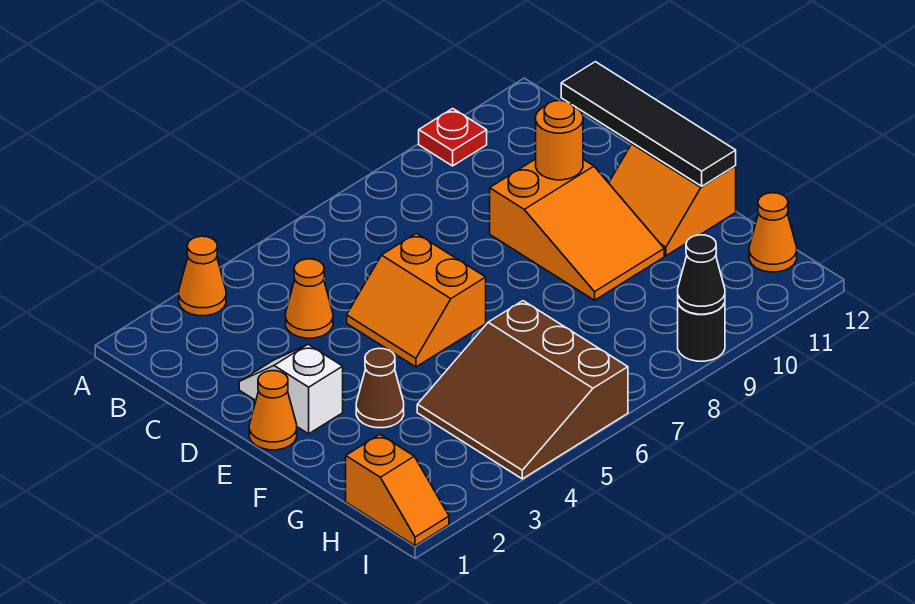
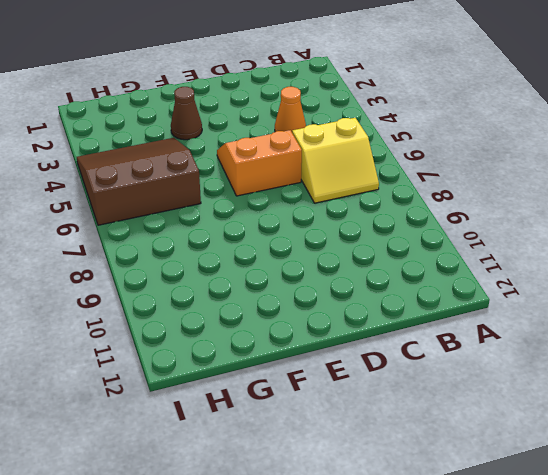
yellow 2x2 slope [292,118,379,203] -> none
none -> orange 1x1 cone [179,236,226,316]
none -> red 1x1 plate [419,109,487,166]
none -> white 1x2 slope [239,345,343,434]

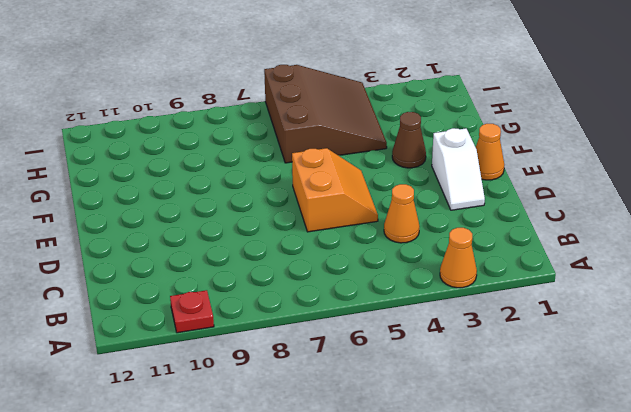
none -> orange 2x3 slope [490,159,664,300]
none -> orange 2x2 slope [609,143,736,256]
none -> orange 1x2 slope [346,434,449,546]

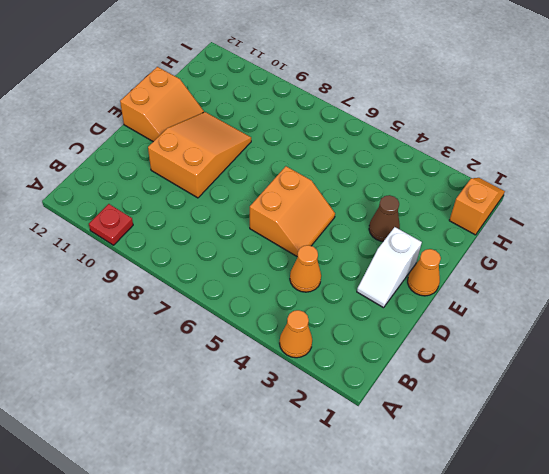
none -> brown 3x3 slope [417,301,628,479]
none -> orange 1x1 cone [749,193,797,272]
none -> black 1x1 round brick [678,303,725,361]

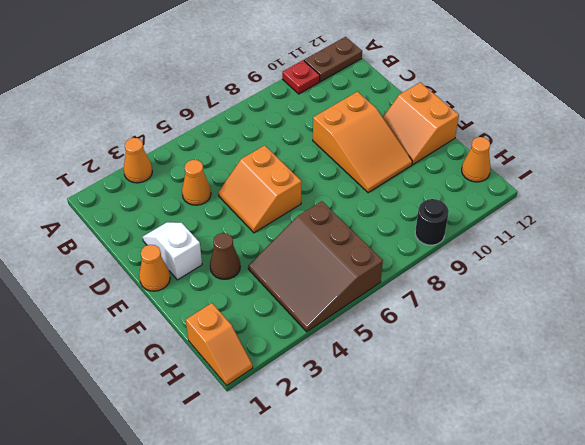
brown 1x2 plate [304,37,362,82] -> none
none -> black 1x4 tile [561,62,736,186]
none -> orange 1x1 round brick [536,101,583,180]
none -> black 1x1 cone [678,235,725,314]

